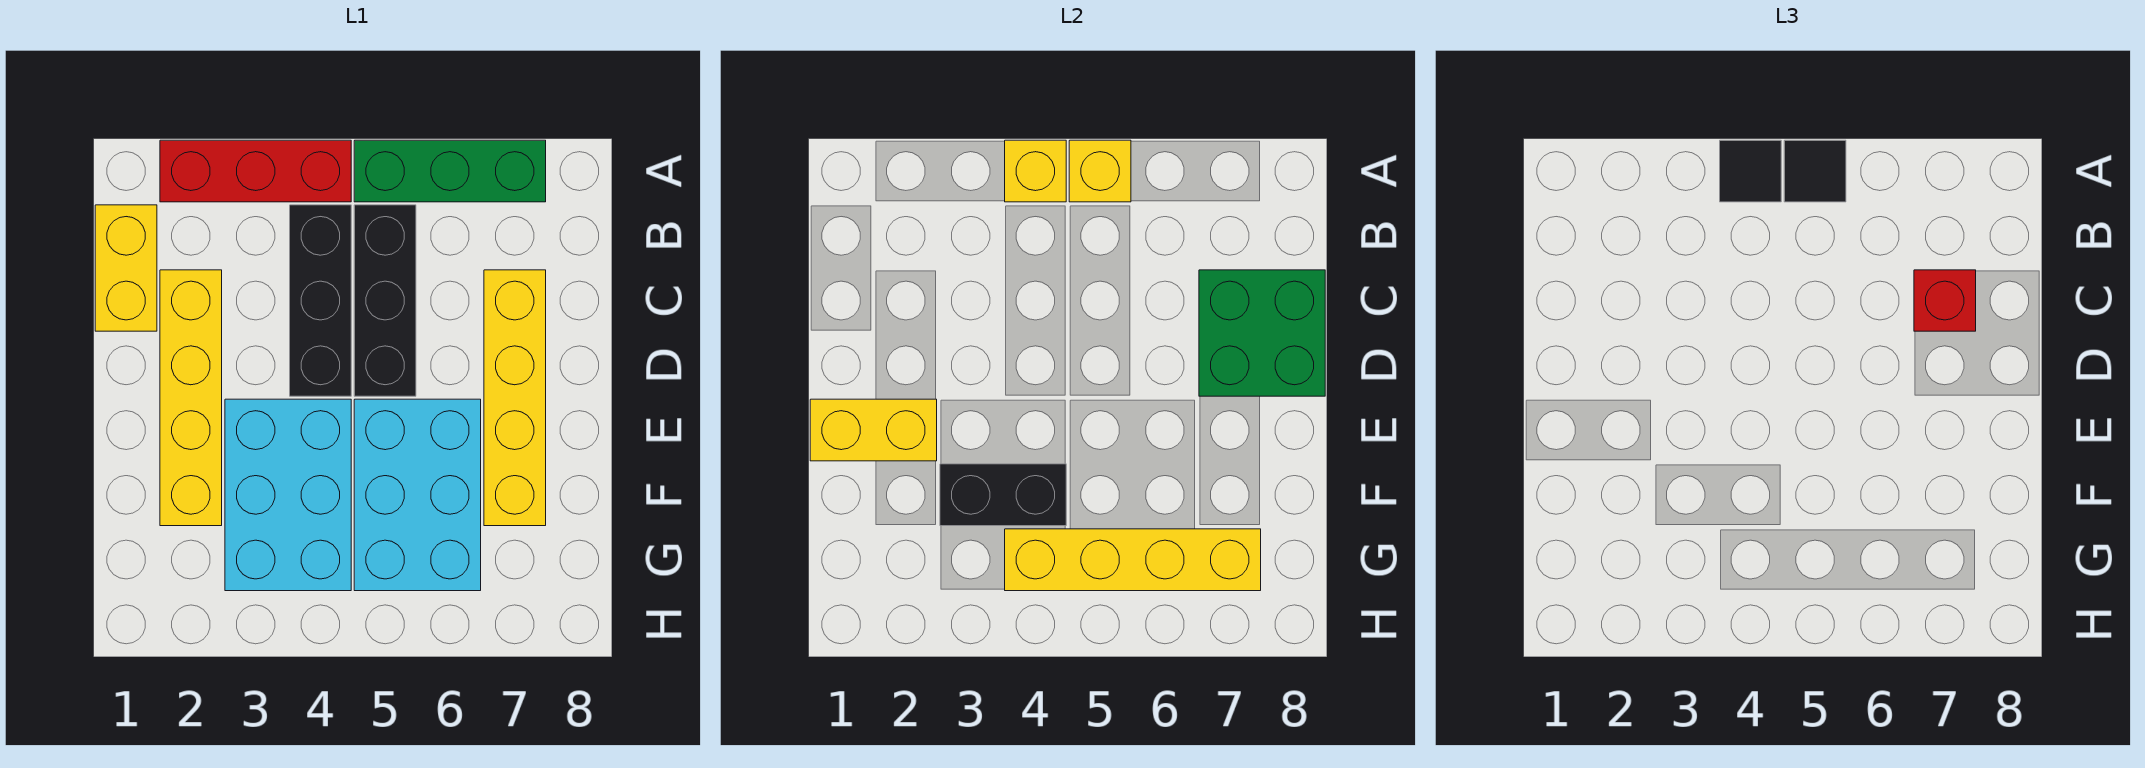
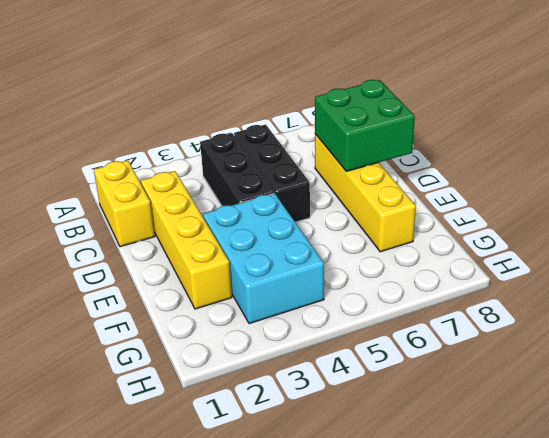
none -> red 1x3 brick [160,140,351,202]
none -> green 1x3 brick [354,140,546,202]
none -> cyan 2x3 brick [354,399,481,591]

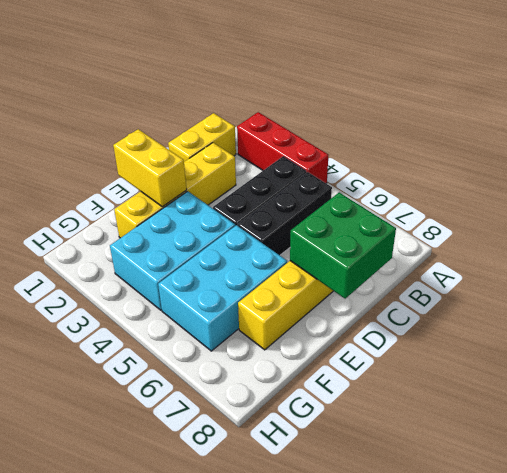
none -> green 1x3 brick [354,140,546,202]
none -> yellow 1x1 brick [1005,140,1066,202]
none -> yellow 1x1 brick [1069,140,1131,202]

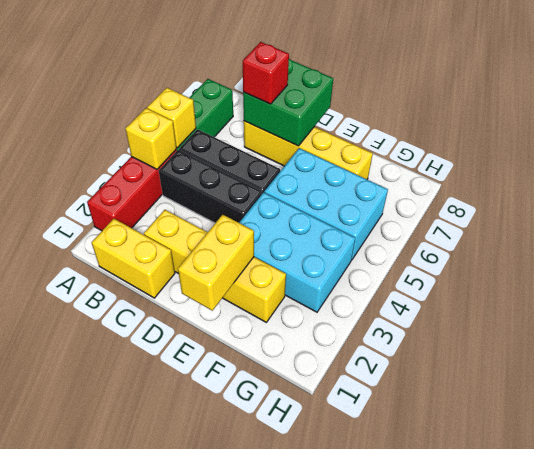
none -> black 1x2 brick [940,464,1066,526]
none -> yellow 1x4 brick [1005,529,1261,591]
none -> black 1x1 tile [1720,140,1781,202]

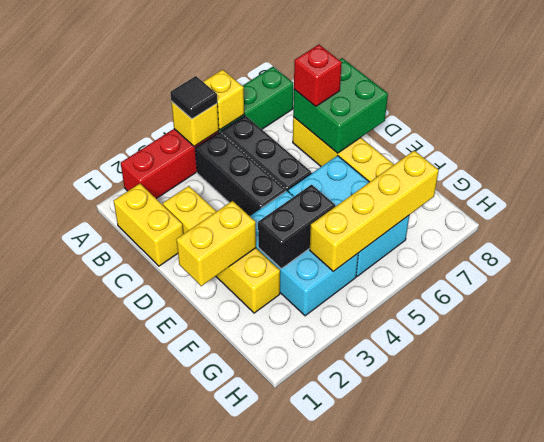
none -> black 1x1 tile [1784,140,1846,202]

